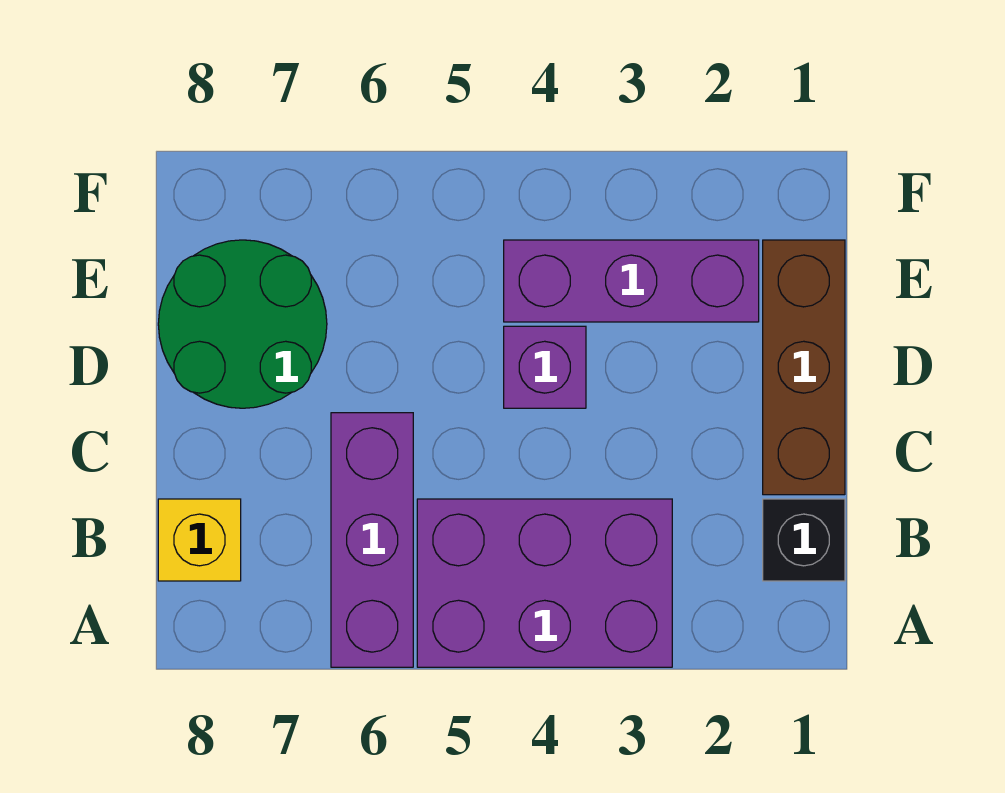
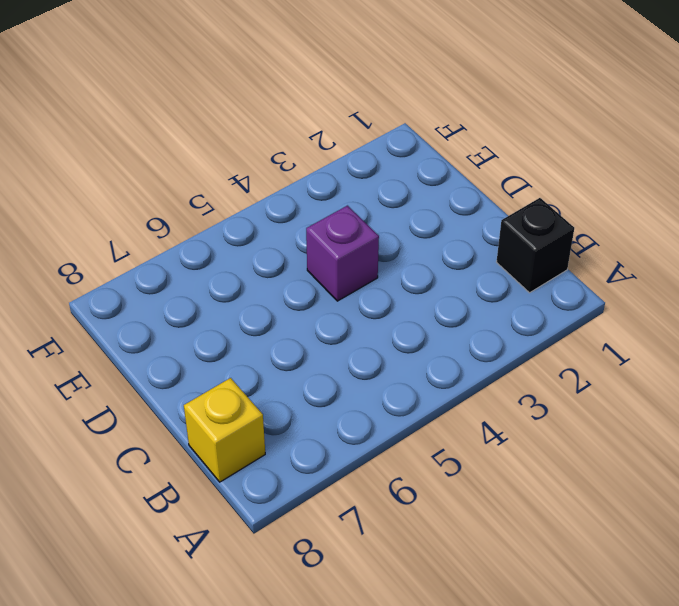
none -> purple 2x3 brick [417,499,672,667]
none -> purple 1x3 brick [331,413,413,667]

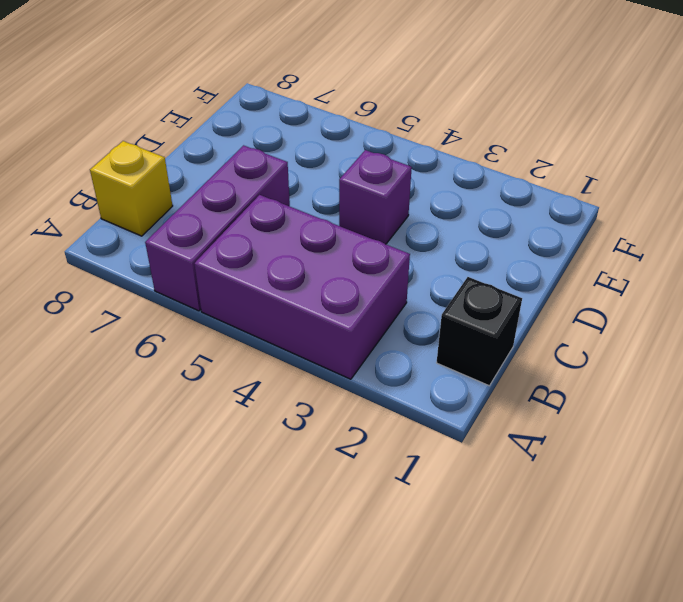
none -> brown 1x3 brick [763,240,845,495]
none -> green 2x2 round brick [158,240,327,408]

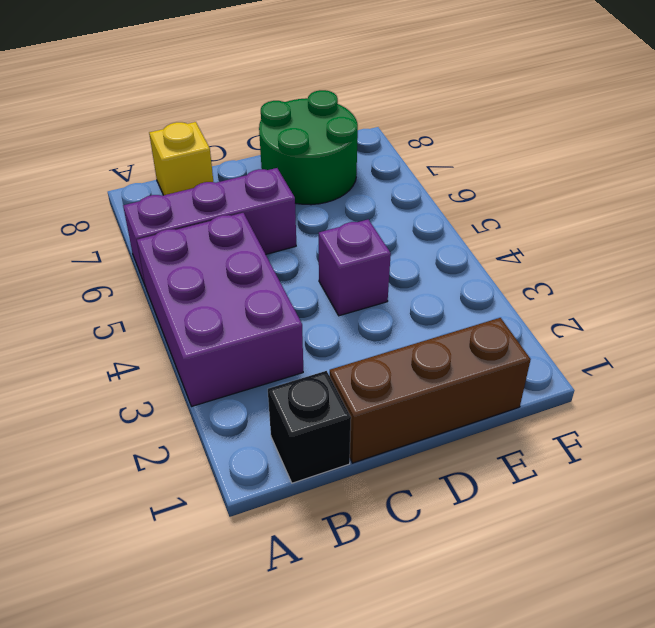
none -> purple 1x3 brick [504,240,759,322]

